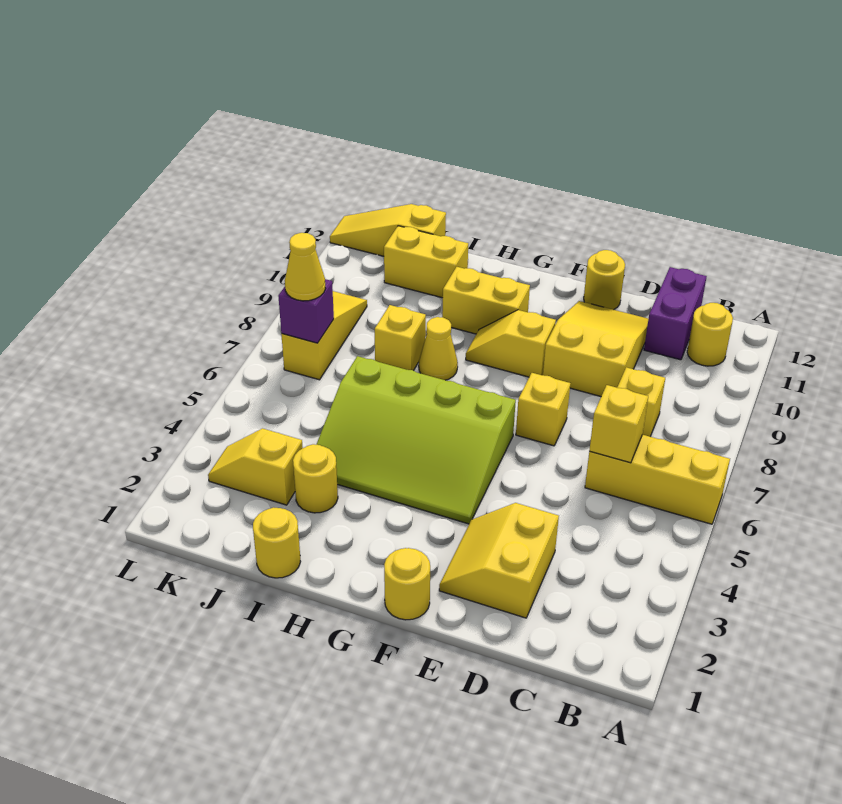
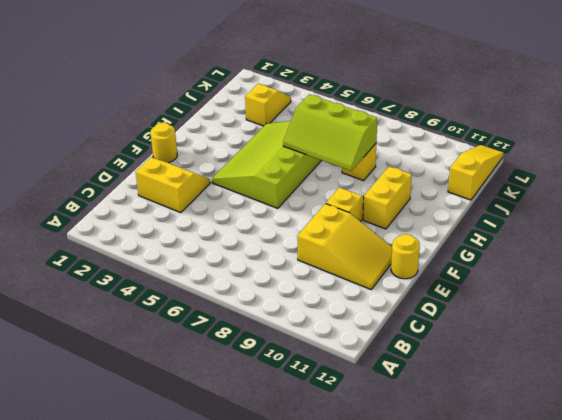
lime 2x3 slope [283,94,377,171] -> none
none -> yellow 1x3 brick [585,435,730,524]
none -> yellow 1x1 round brick [687,303,733,366]
none -> yellow 1x1 brick [617,367,665,436]

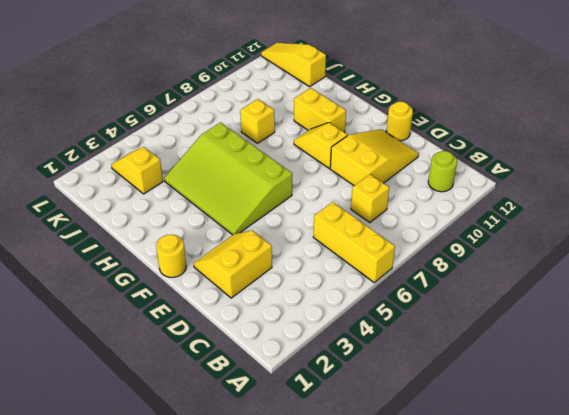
lime 1x1 round brick [428,151,457,192] -> yellow 1x1 round brick [687,303,733,366]
none -> purple 1x2 brick [644,267,707,360]
none -> yellow 1x1 brick [516,373,570,446]
none -> yellow 1x1 cone [419,317,458,380]

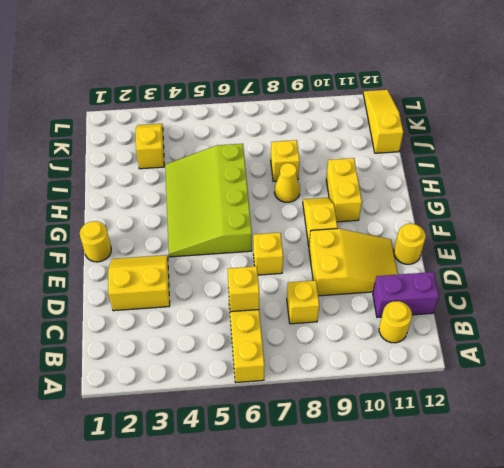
none -> yellow 1x1 round brick [253,507,301,578]
none -> yellow 1x1 round brick [293,444,338,513]
none -> yellow 1x2 brick [384,226,468,298]

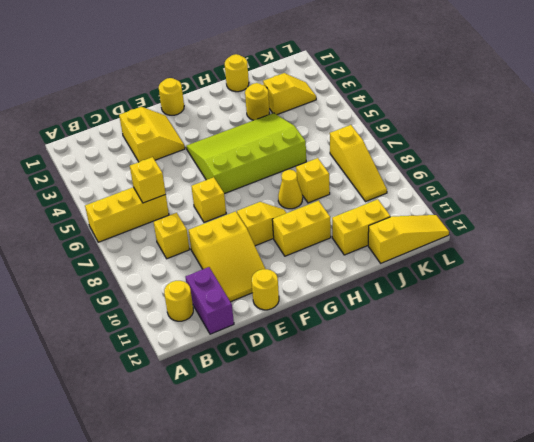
none -> purple 1x1 brick [278,279,334,343]
none -> yellow 1x1 cone [285,233,325,301]

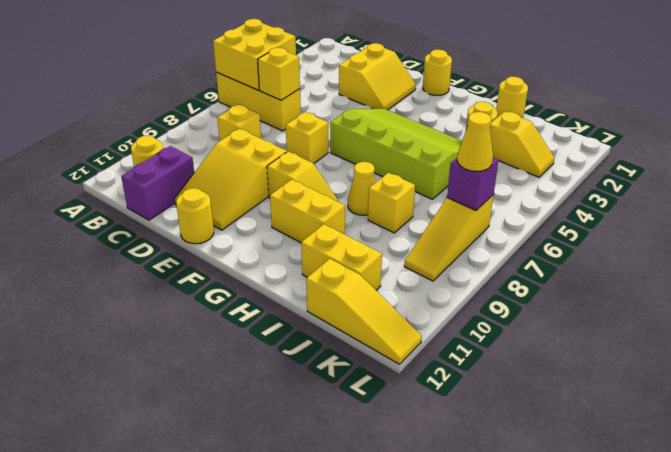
yellow 2x2 brick [213,19,296,90] -> none

